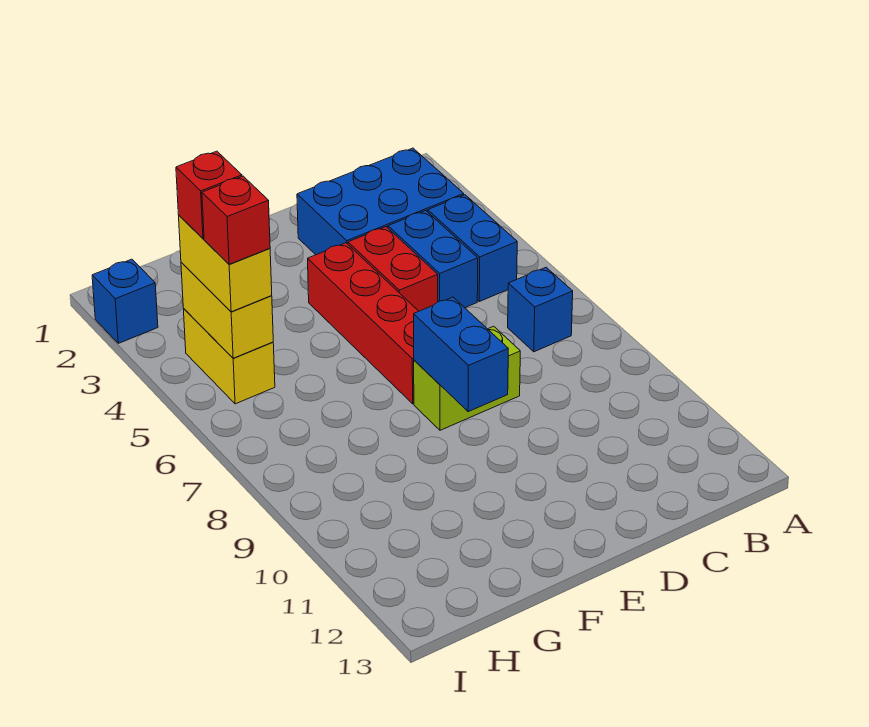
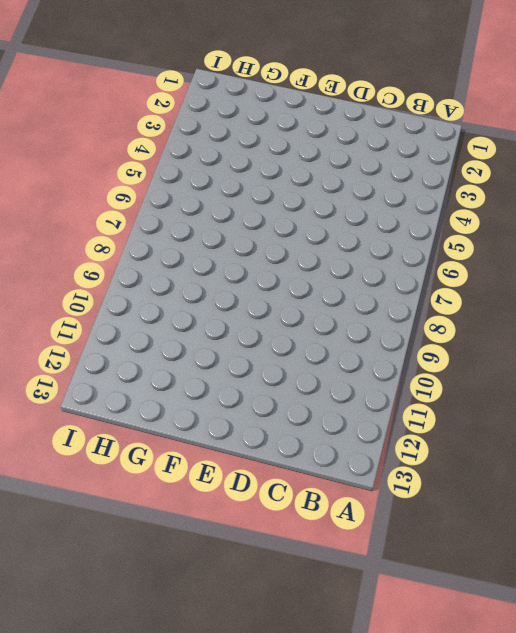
none -> blue 2x3 brick [297,148,464,255]
none -> blue 1x2 brick [428,195,517,301]
none -> blue 1x1 brick [508,268,573,352]

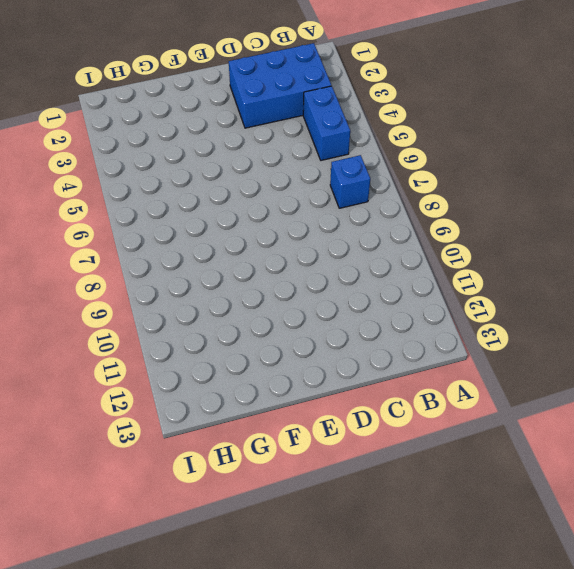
none -> blue 1x2 brick [388,211,478,308]
none -> red 1x2 brick [348,227,438,311]
none -> lime 1x2 brick [414,326,520,430]

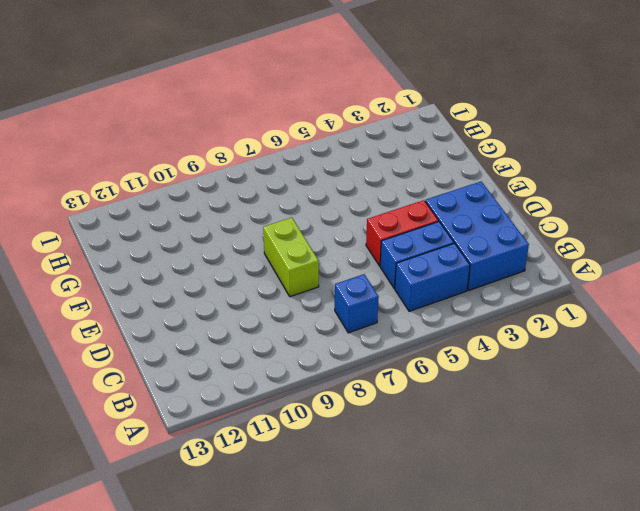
none -> red 1x4 brick [308,243,419,404]
none -> yellow 1x2 brick [183,309,275,404]
none -> blue 1x1 brick [92,259,158,343]

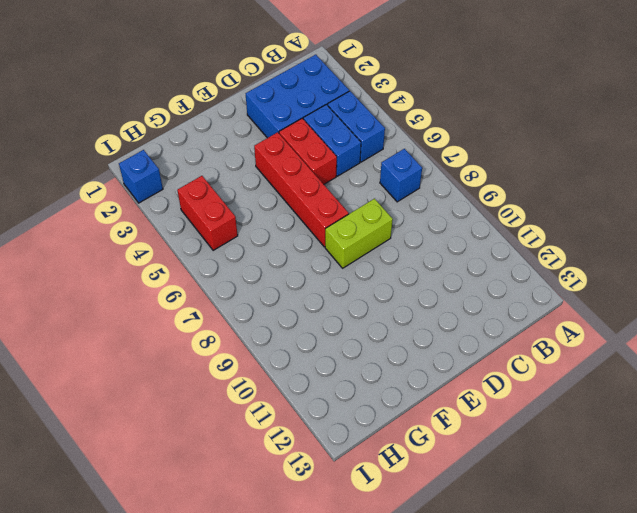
red 1x2 brick [177,176,238,250] -> yellow 1x2 brick [183,309,275,404]
none -> blue 1x2 brick [414,297,508,412]
none -> yellow 1x2 brick [181,262,273,358]
none -> yellow 1x2 brick [179,216,272,312]

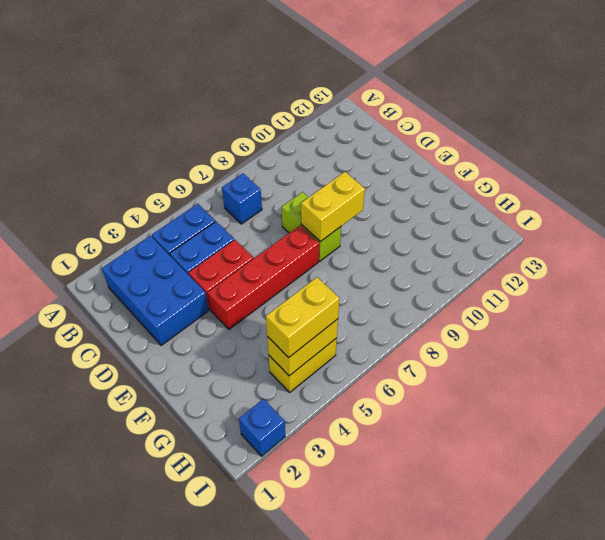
yellow 1x2 brick [301,172,365,242] -> blue 1x2 brick [414,297,508,412]
none -> red 1x1 brick [176,151,242,239]
none -> red 1x1 brick [202,176,270,264]

